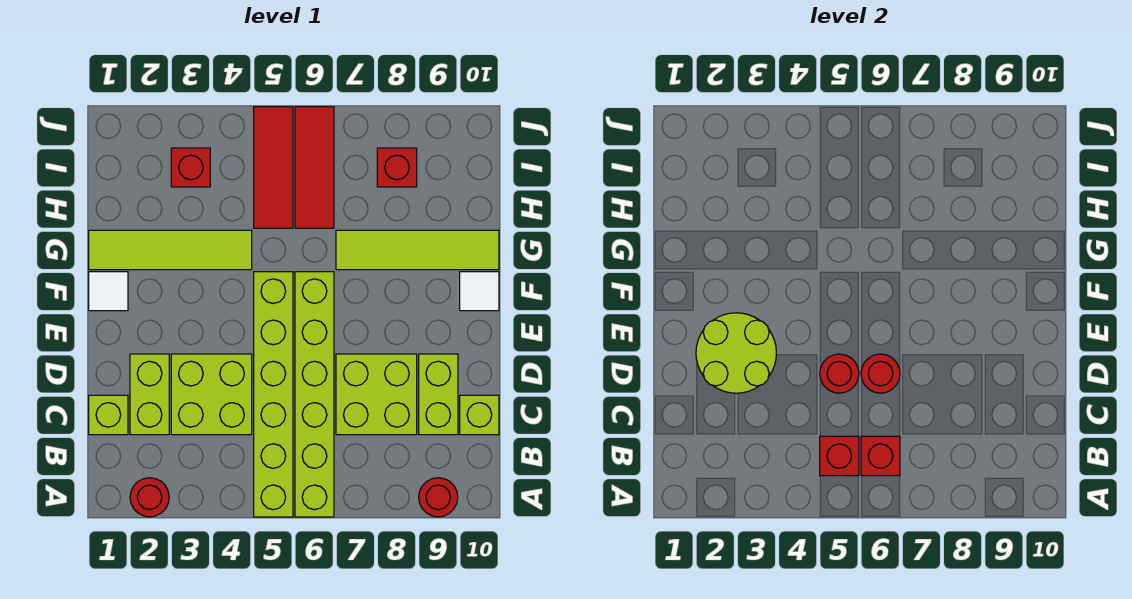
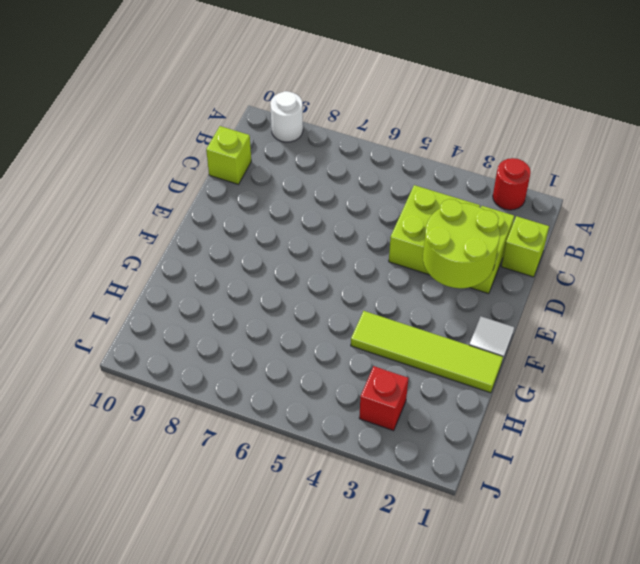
white 1x1 round brick [270,91,303,142] -> red 1x1 round brick [419,478,458,517]
none -> lime 1x6 brick [254,272,293,517]
none -> lime 1x6 brick [295,272,334,517]
none -> lime 2x2 brick [336,354,417,435]

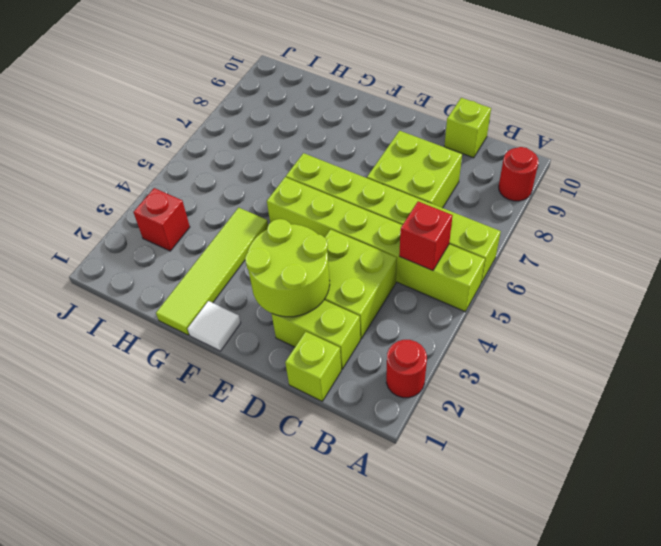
none -> lime 1x2 brick [419,354,458,435]
none -> white 1x1 tile [460,272,499,311]
none -> lime 1x4 tile [336,230,499,270]

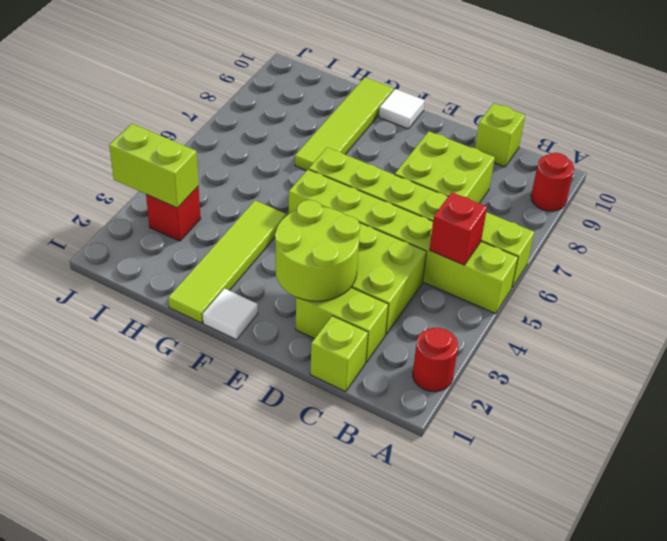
lime 1x2 brick [109,124,199,208] -> lime 1x2 brick moved to [419,354,458,435]
none -> red 1x3 tile [254,107,293,228]
none -> red 1x3 tile [295,107,334,228]
none -> red 1x1 brick [377,148,417,187]

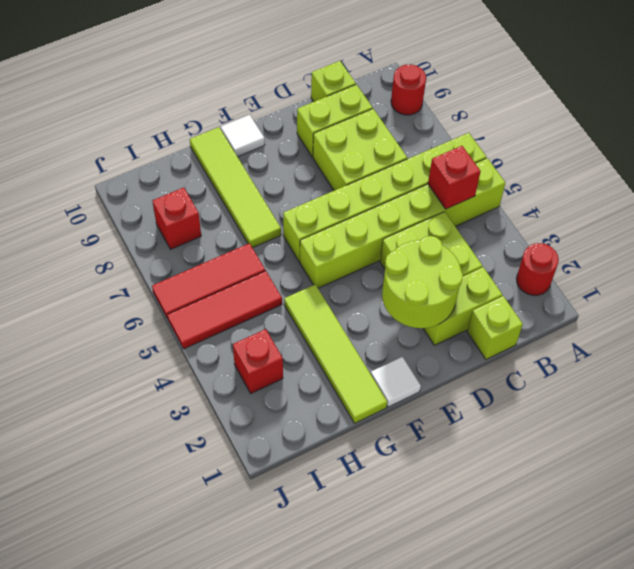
none -> red 1x1 brick [861,436,900,476]
none -> red 1x1 round brick [820,354,859,393]
none -> red 1x1 round brick [861,354,900,393]

